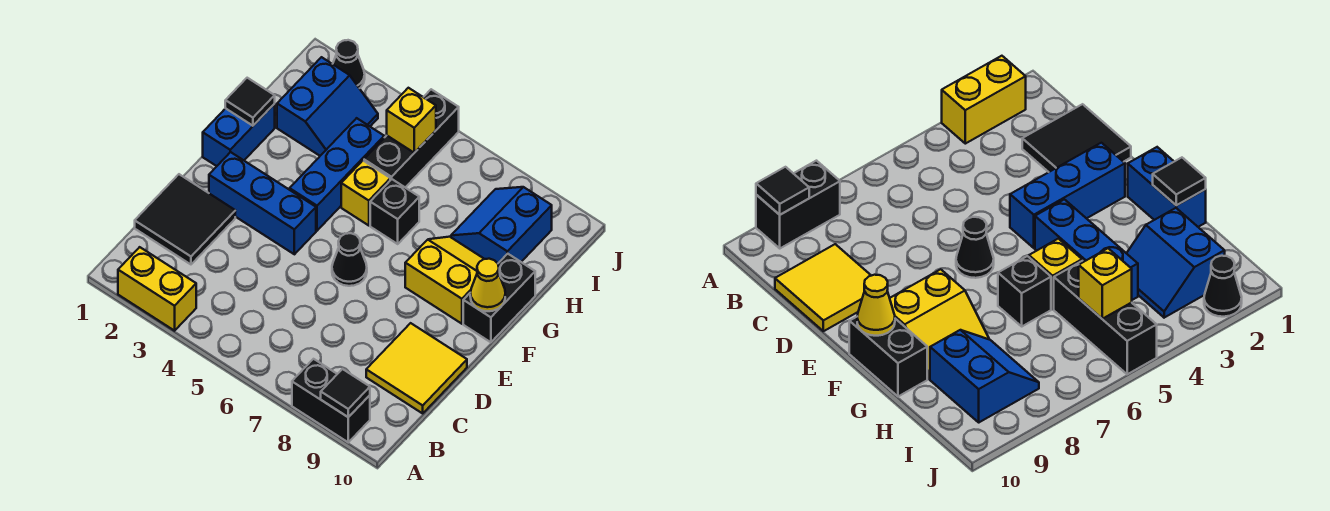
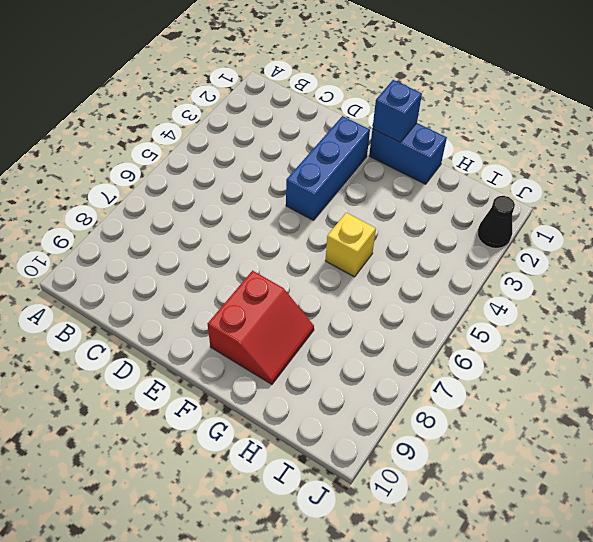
blue 1x1 brick [372,80,422,143] -> none
red 2x2 slope [208,271,314,384] -> yellow 2x2 slope [405,237,484,324]
none -> yellow 1x2 brick [118,247,196,331]
none -> black 1x2 brick [292,359,370,442]
none -> black 2x2 tile [135,174,235,264]

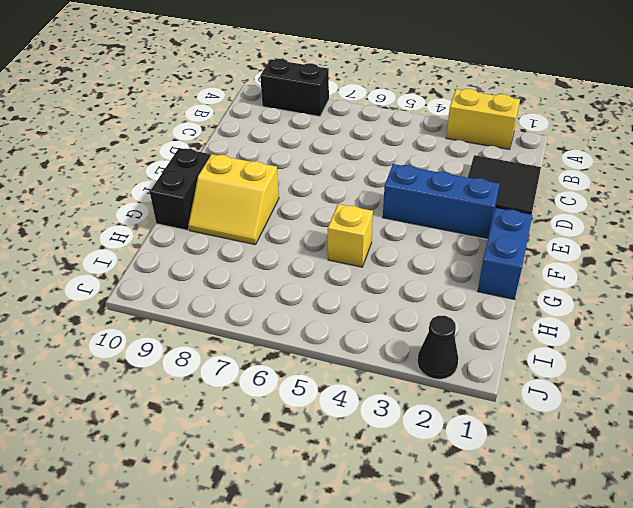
none -> yellow 2x2 tile [366,323,467,413]
none -> black 1x1 cone [332,233,367,286]
none -> blue 1x3 brick [290,118,384,231]

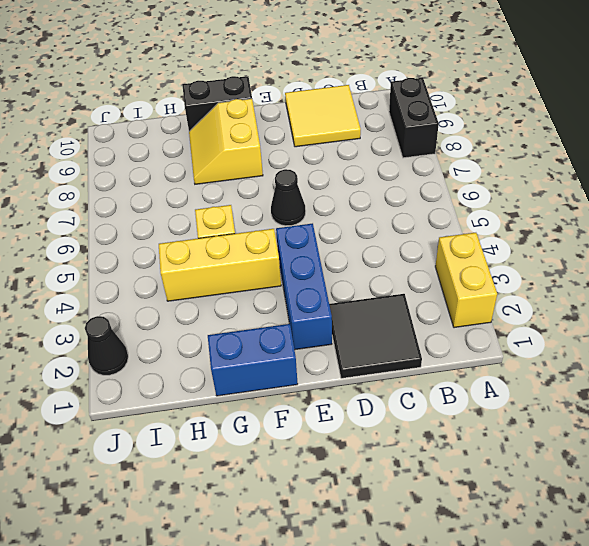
yellow 1x3 brick [159,229,281,301] -> blue 1x3 brick [290,118,384,231]
none -> black 1x1 brick [370,179,419,244]
none -> blue 2x2 slope [277,57,378,156]
none -> black 1x3 brick [364,89,459,187]

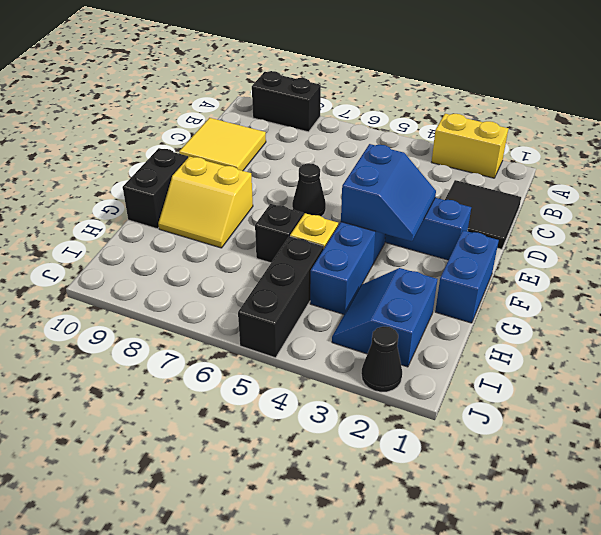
blue 2x2 slope [341,144,436,241] -> blue 2x2 slope moved to [451,187,552,263]
none -> black 1x1 tile [321,369,370,417]
none -> yellow 1x1 cone [470,259,505,311]
none -> black 1x1 tile [225,78,275,126]

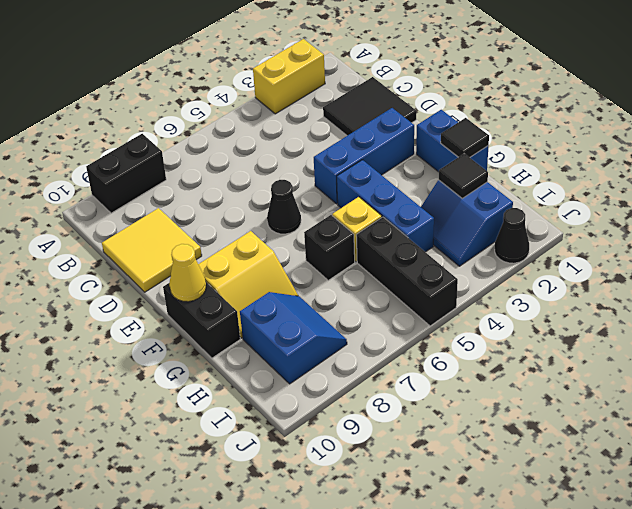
black 1x1 tile [439,154,488,198] -> black 1x1 tile moved to [321,369,370,417]
none -> yellow 1x1 brick [387,88,436,153]

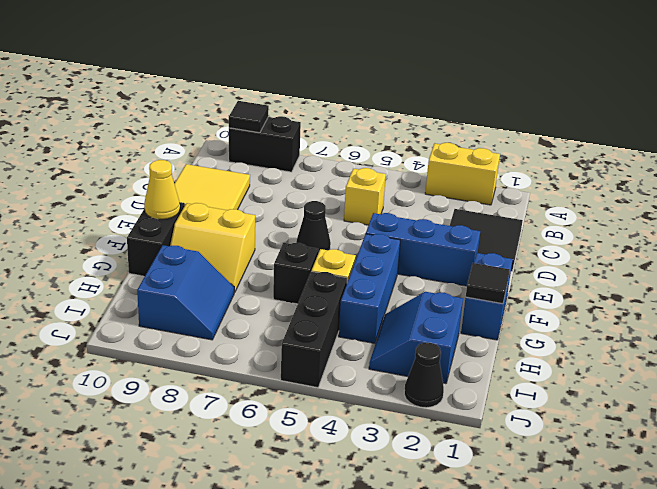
yellow 1x1 brick [344,168,386,225] -> yellow 1x1 brick moved to [387,88,436,153]

